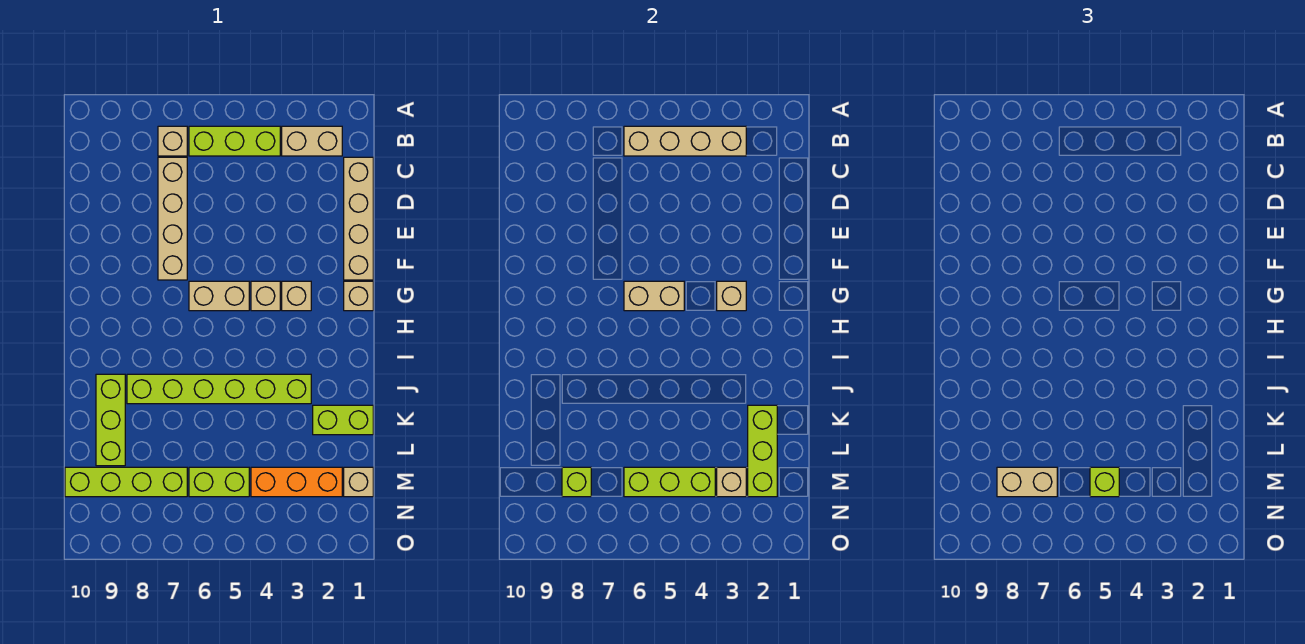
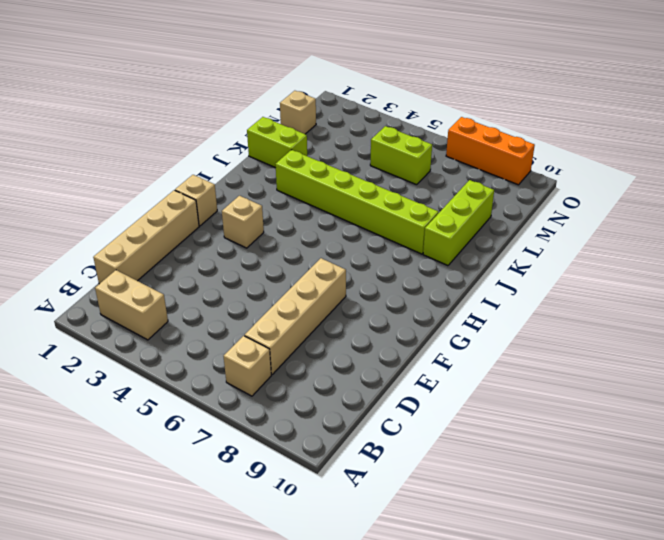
orange 1x3 brick [446,117,535,185] -> orange 1x3 brick moved to [251,467,342,497]
none -> lime 1x3 brick [189,126,280,156]
none -> tan 1x1 brick [251,281,280,311]
none -> tan 1x2 brick [189,281,249,311]

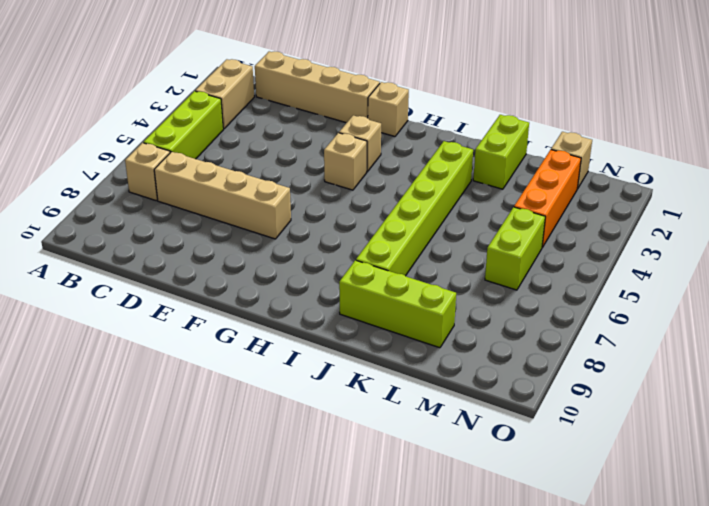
none -> tan 1x2 brick [189,281,249,311]
none -> lime 1x4 brick [65,467,187,497]
none -> tan 1x4 brick [624,126,746,156]

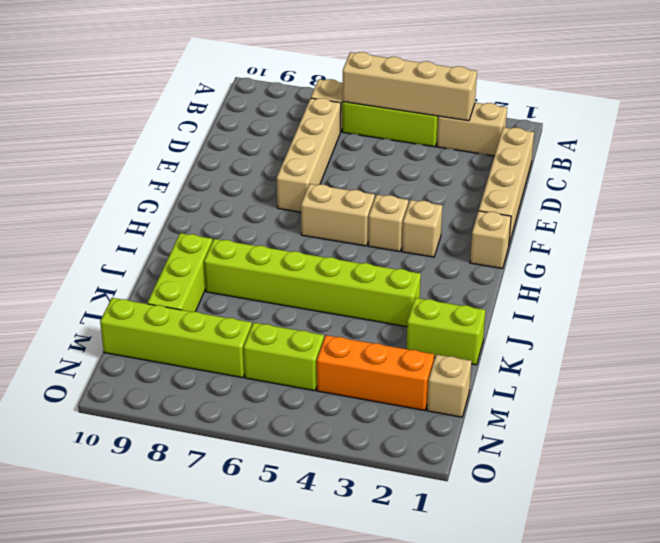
none -> tan 1x1 brick [717,281,746,311]
none -> tan 1x2 brick [624,281,684,311]
none -> lime 1x3 brick [748,405,777,497]

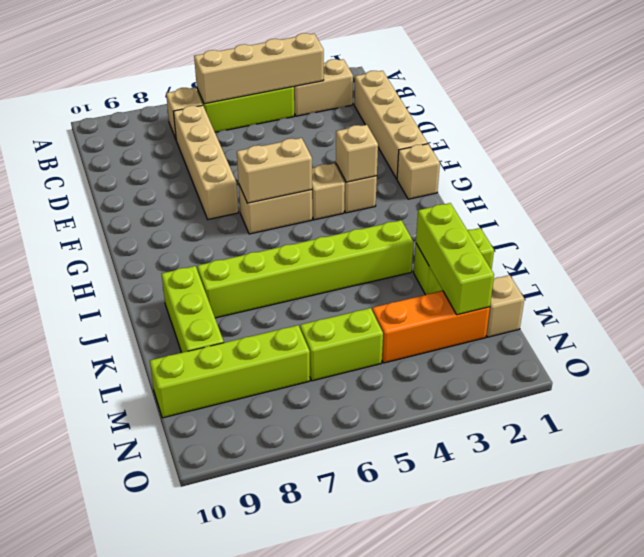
none -> tan 1x1 brick [717,467,746,497]
none -> lime 1x3 brick [624,467,715,497]
none -> lime 1x1 brick [562,467,591,497]

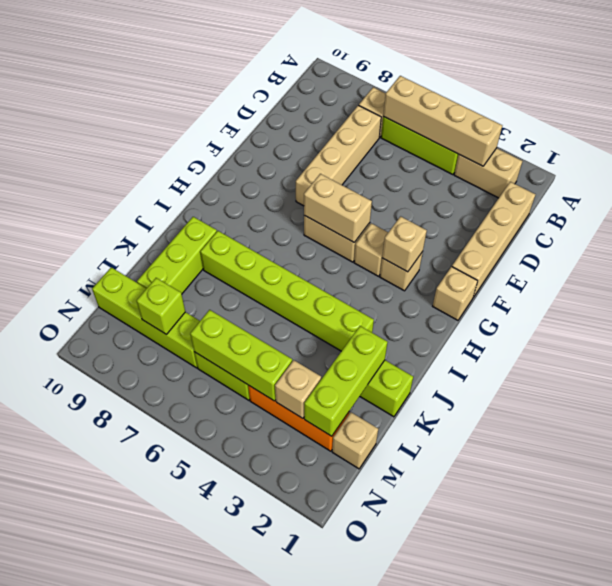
none -> lime 1x1 brick [1090,467,1119,497]
none -> tan 1x2 brick [997,467,1057,497]

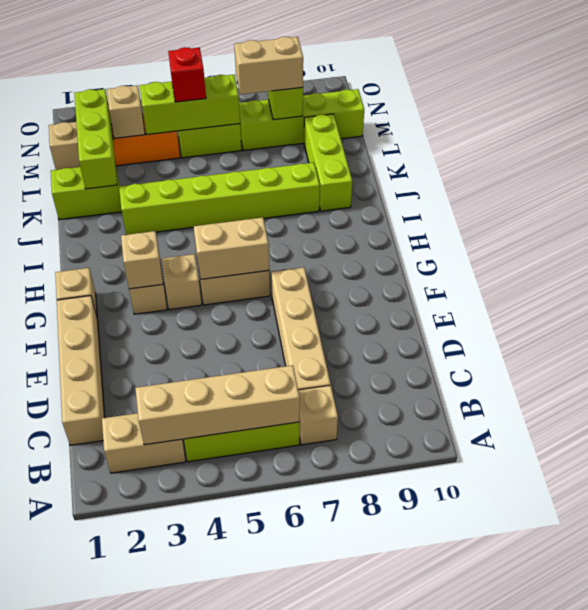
red 1x1 brick [168,47,206,102] -> lime 1x1 brick [1090,467,1119,497]

